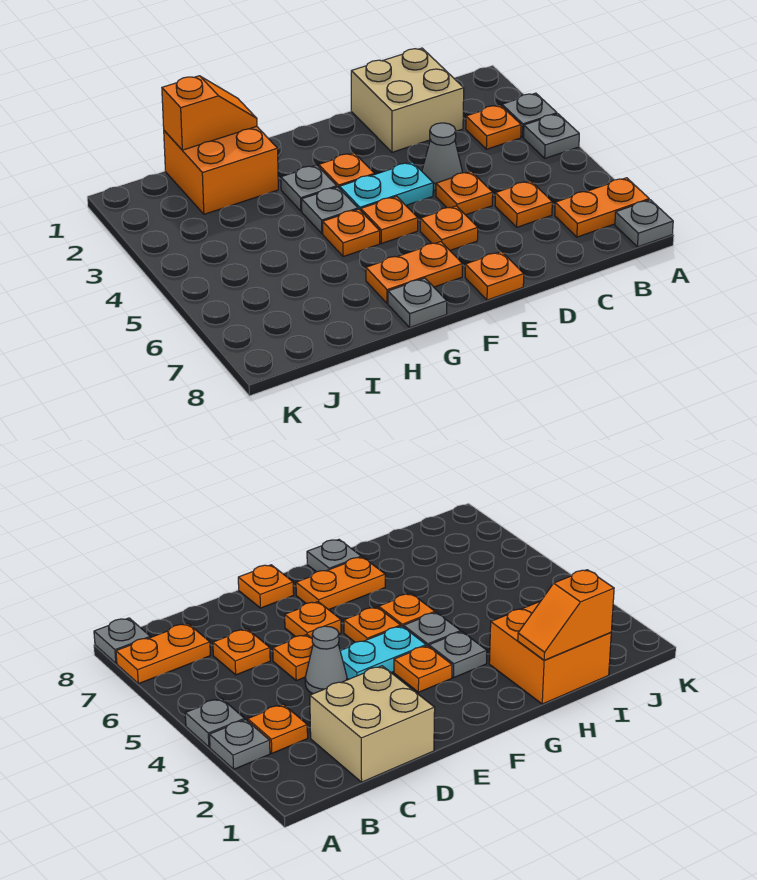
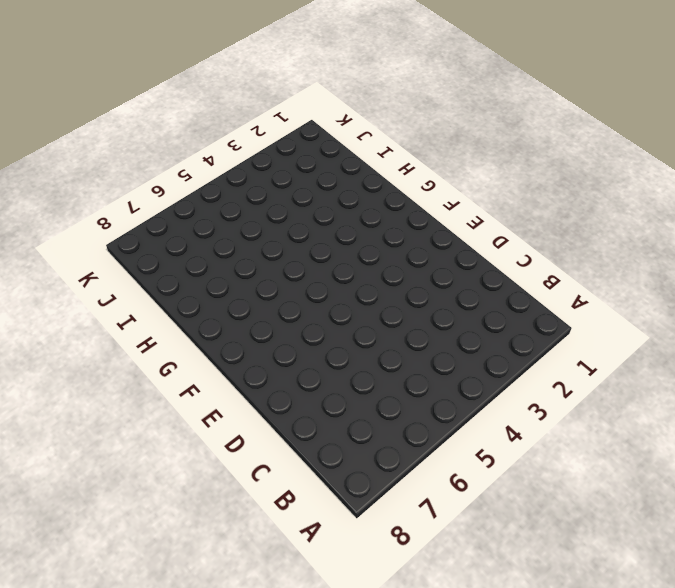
none -> grey 1x1 plate [502,93,557,137]
none -> grey 1x1 plate [524,114,579,158]
none -> orange 1x2 plate [555,178,649,237]

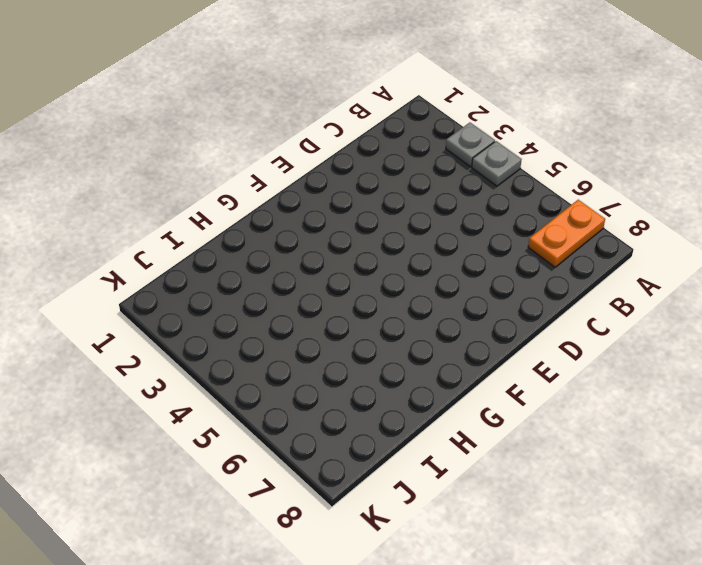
none -> grey 1x1 plate [615,200,673,247]
none -> orange 1x1 plate [466,105,521,149]
none -> tan 2x2 brick [351,48,464,152]

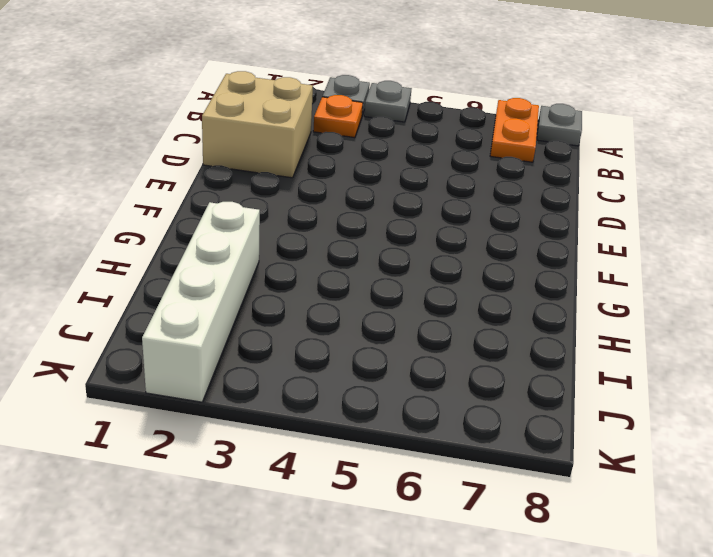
white 1x4 brick [142,202,260,402] -> orange 2x2 brick [164,126,278,214]
none -> orange 1x1 plate [495,181,552,227]
none -> grey 1x1 cone [422,123,462,190]
none -> orange 1x1 plate [436,171,493,215]

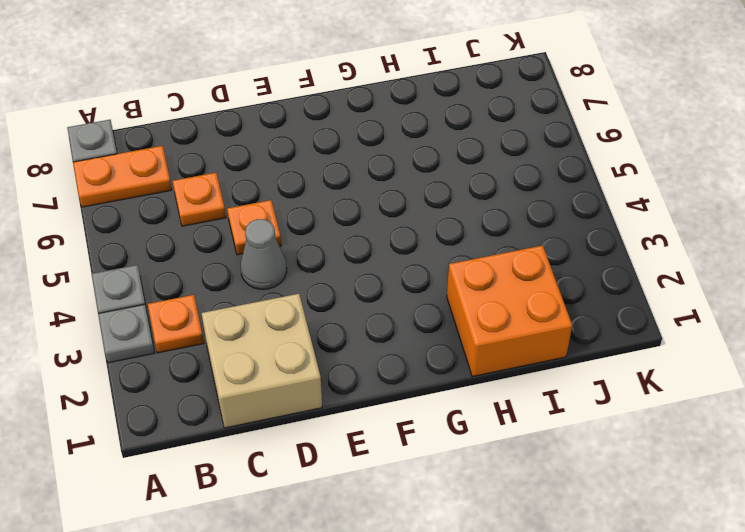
none -> cyan 1x2 plate [340,162,433,211]
none -> orange 1x1 plate [420,206,478,250]
none -> orange 1x1 plate [465,252,524,300]

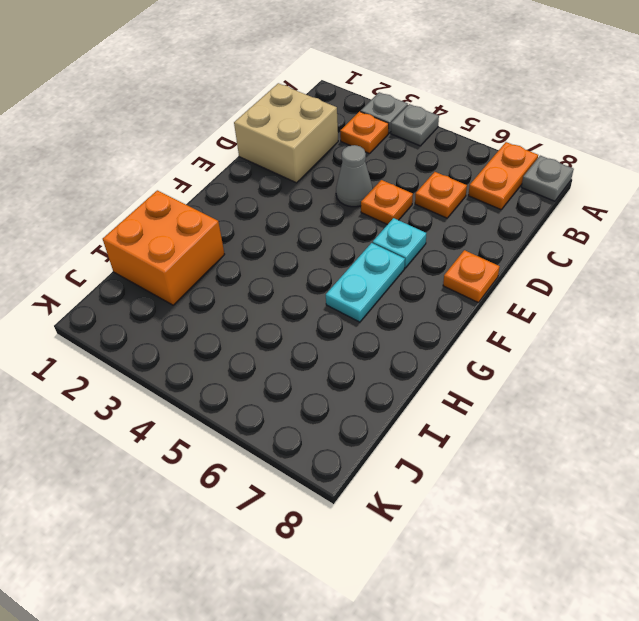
cyan 1x1 plate [373,218,426,268] -> orange 1x1 plate [420,206,478,250]
cyan 1x2 plate [326,243,405,322] -> cyan 1x2 plate moved to [340,162,433,211]
none -> orange 1x1 plate [319,153,374,189]
none -> orange 1x1 plate [361,197,418,244]
none -> orange 1x2 plate [366,242,462,303]

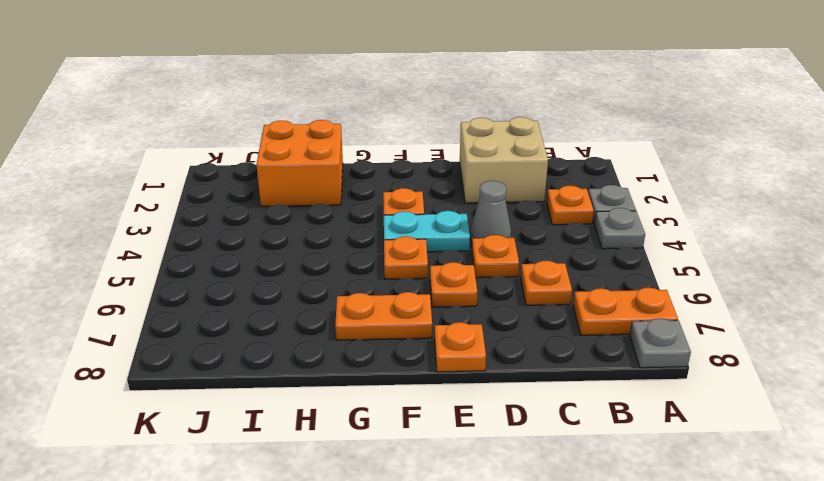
none -> grey 1x1 plate [281,165,337,211]
none -> grey 1x1 plate [302,187,358,234]
none -> orange 1x1 plate [323,209,380,256]

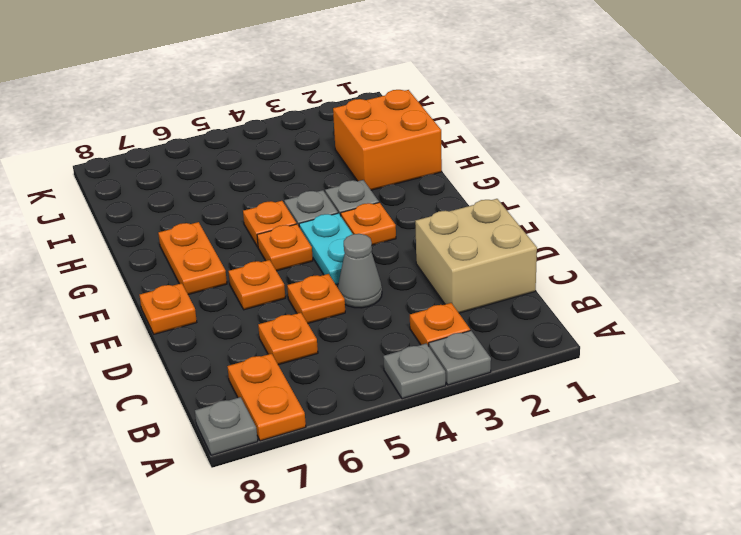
none -> grey 1x1 plate [388,278,447,328]
none -> orange 1x2 slope [162,76,257,150]

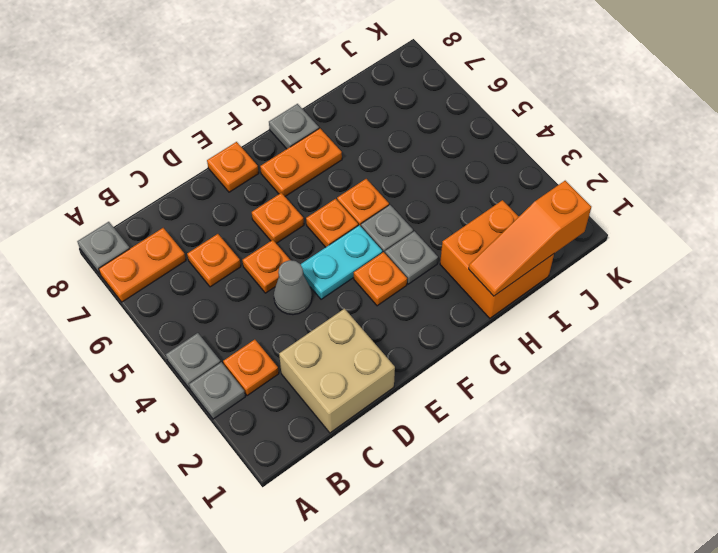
orange 1x3 slope [469,181,591,296] -> orange 1x2 slope [162,76,257,150]

